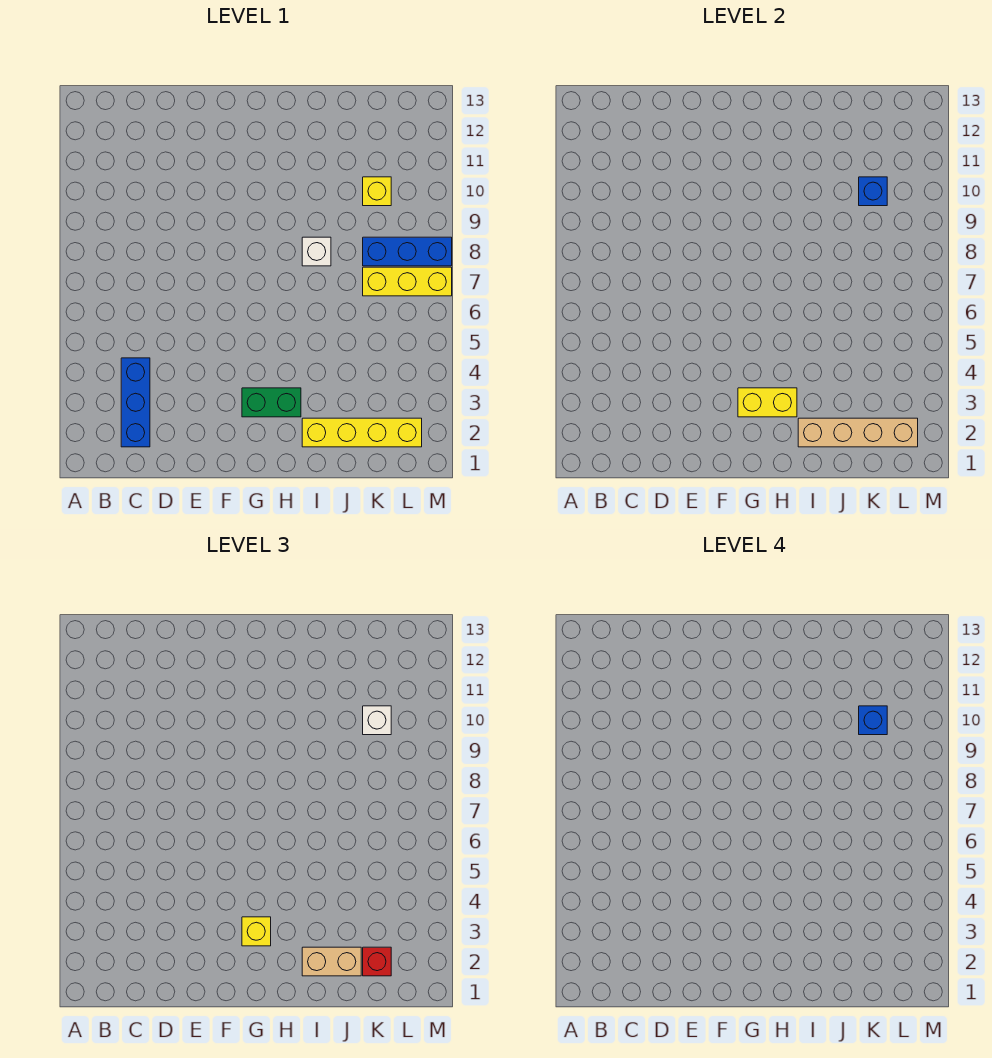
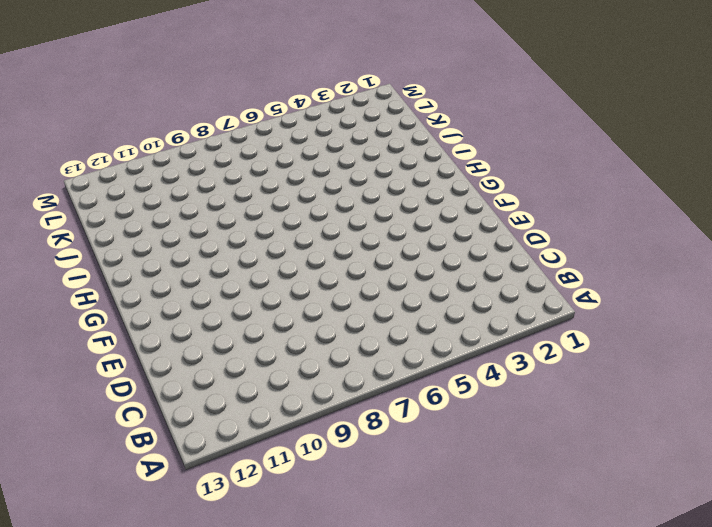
none -> blue 1x3 brick [121,358,150,447]
none -> green 1x2 brick [242,388,301,417]
none -> yellow 1x4 brick [302,418,422,447]

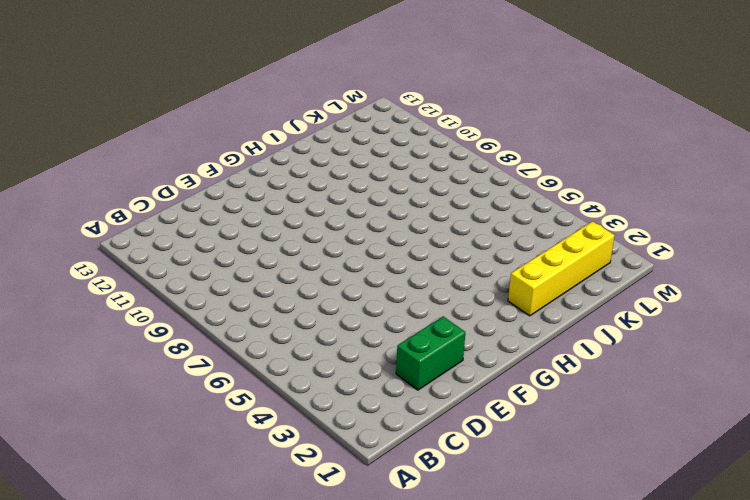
green 1x2 brick [396,316,465,390] -> green 1x2 brick moved to [242,388,301,417]
none -> blue 1x3 brick [121,358,150,447]
none -> white 1x1 brick [302,237,331,266]
none -> yellow 1x3 brick [363,267,452,296]

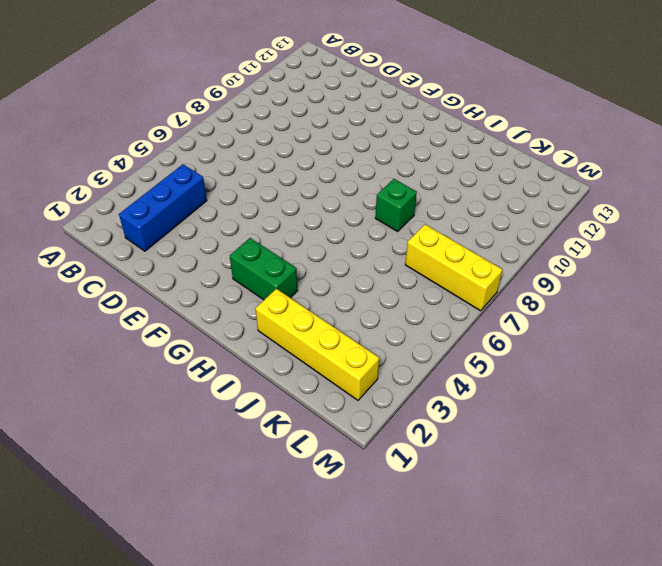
green 1x1 brick [375,179,417,231] -> white 1x1 brick [302,237,331,266]
none -> blue 1x3 brick [363,237,452,266]
none -> yellow 1x1 brick [363,177,391,206]
none -> yellow 1x2 brick [738,388,797,417]

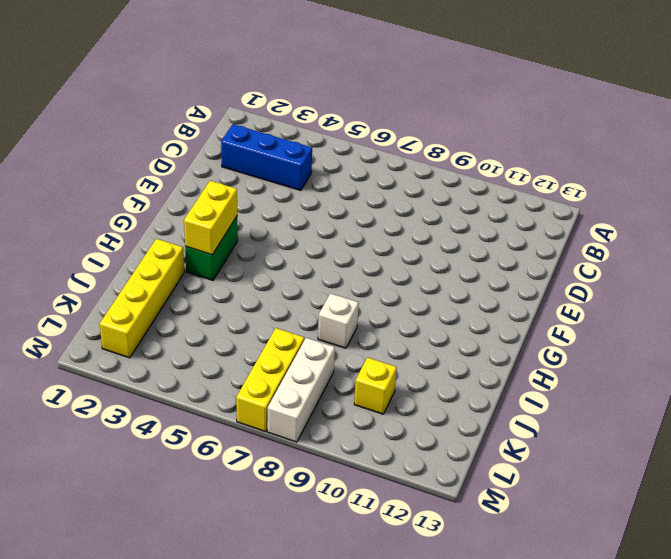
white 1x3 brick [267,338,335,442] -> blue 1x3 brick [363,237,452,266]
none -> tan 1x4 brick [798,418,918,447]
none -> blue 1x1 brick [859,177,887,206]
none -> yellow 1x1 brick [242,917,271,946]

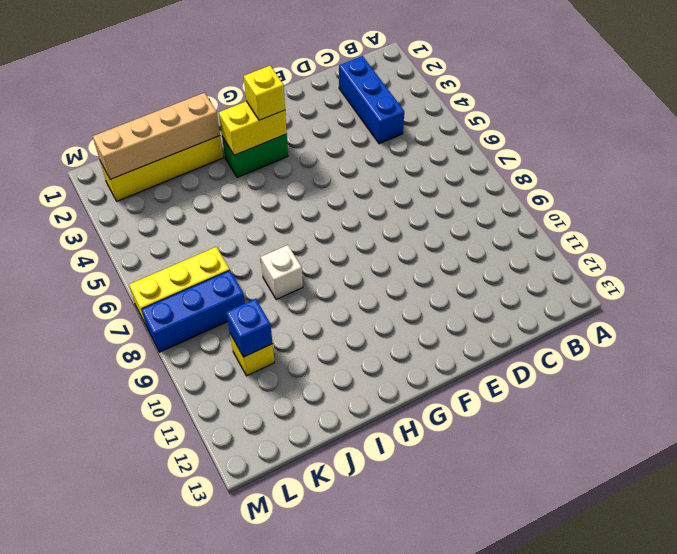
none -> tan 1x2 brick [302,947,361,976]
none -> red 1x1 brick [363,947,391,976]
none -> white 1x1 brick [363,706,391,735]

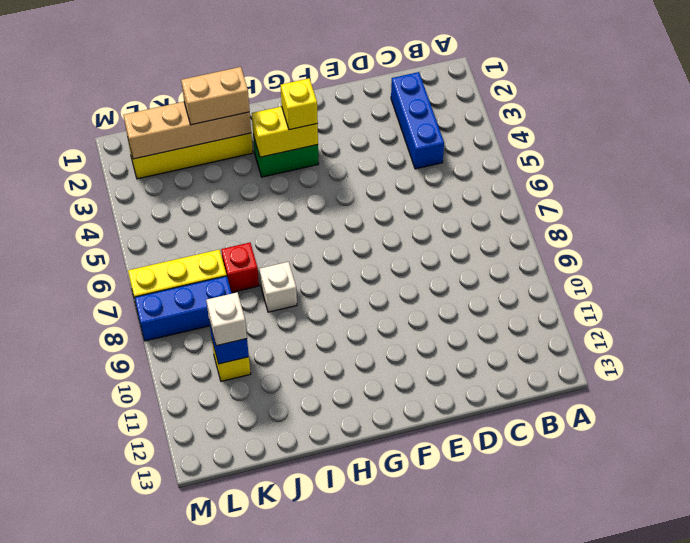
red 1x1 brick [221,243,259,292] -> red 1x1 brick moved to [363,947,391,976]
none -> blue 1x1 brick [859,706,887,735]

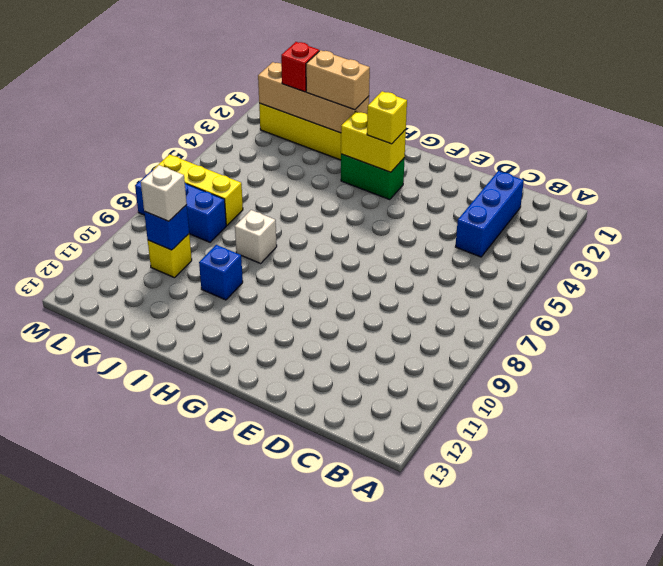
blue 1x1 brick [199,245,243,300] -> blue 1x1 brick moved to [859,706,887,735]

